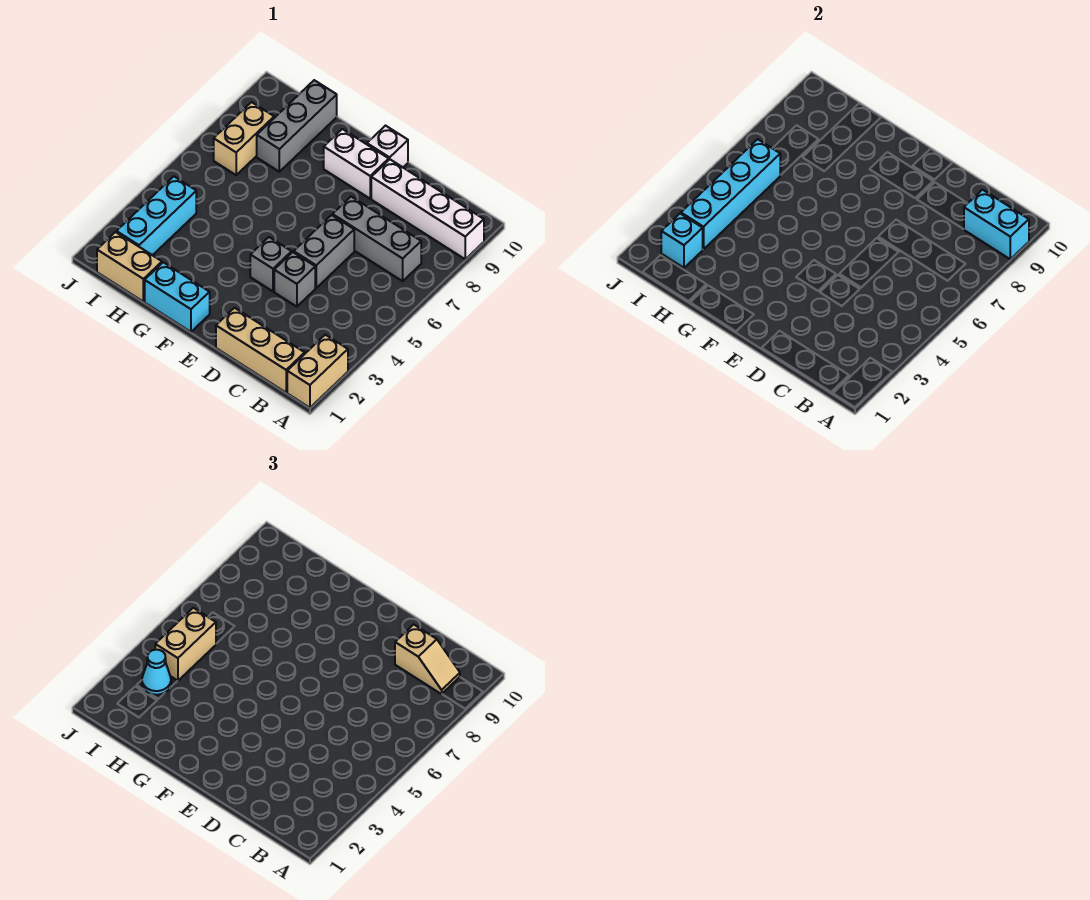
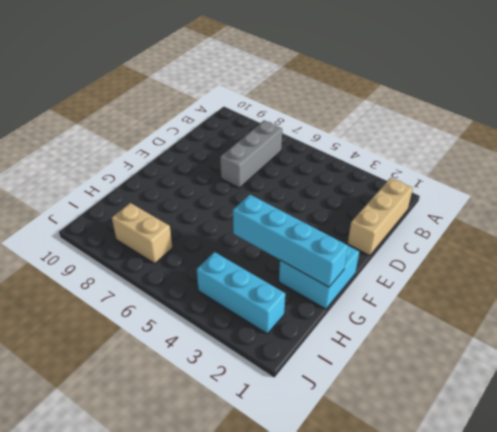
cyan 2x2 brick [279,246,359,309] -> cyan 1x2 brick [145,262,210,332]
cyan 1x4 brick [233,194,348,287] -> cyan 1x4 brick moved to [681,139,780,249]
none -> tan 1x2 brick [287,335,348,408]
none -> white 1x4 brick [371,160,484,259]
none -> grey 1x1 brick [274,252,315,307]

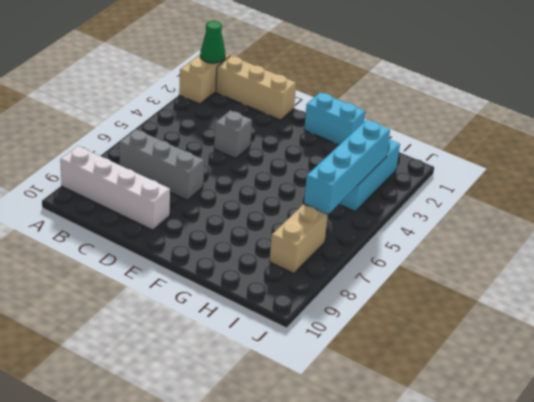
green 1x1 cone [200,21,225,63] -> none
none -> grey 1x2 brick [294,215,354,288]
none -> grey 1x1 brick [250,237,292,291]
none -> white 1x2 brick [324,129,389,199]

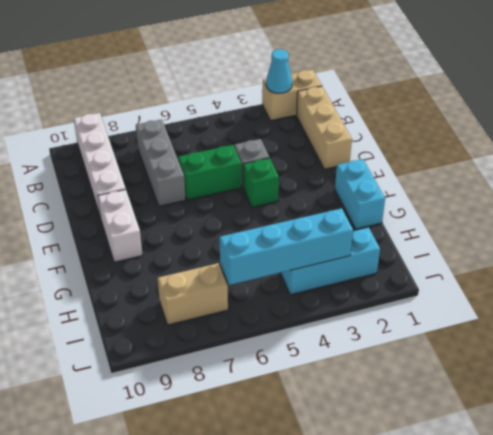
cyan 1x1 cone [266,49,292,93] -> cyan 1x1 cone moved to [142,650,171,695]
green 1x2 brick [178,145,241,200] -> grey 1x2 brick [294,215,354,288]
green 1x1 brick [243,158,279,207] -> grey 1x1 brick [250,237,292,291]
none -> white 1x1 brick [367,126,408,167]
none -> tan 1x2 brick [97,232,162,302]
none -> grey 1x3 brick [257,80,337,172]

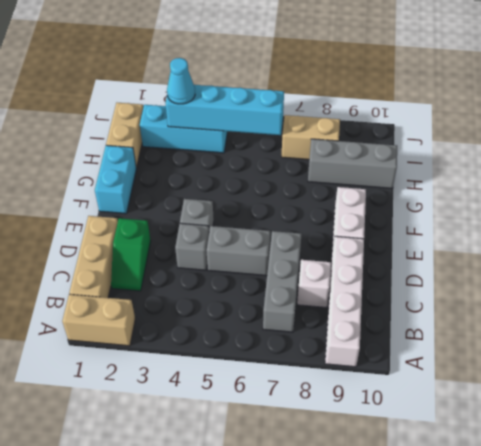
green 1x2 slope [111,218,151,291] -> none
white 1x1 brick [297,260,331,308] -> white 1x1 brick moved to [367,126,408,167]
none -> cyan 1x2 brick [964,190,1029,259]
none -> cyan 1x1 brick [661,214,703,268]
none -> tan 1x2 slope [395,624,460,694]

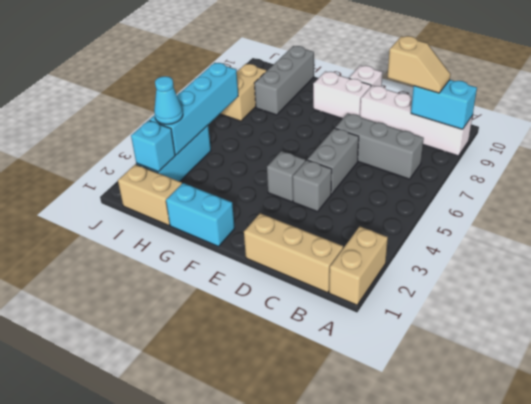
none -> tan 1x2 brick [155,608,216,681]

